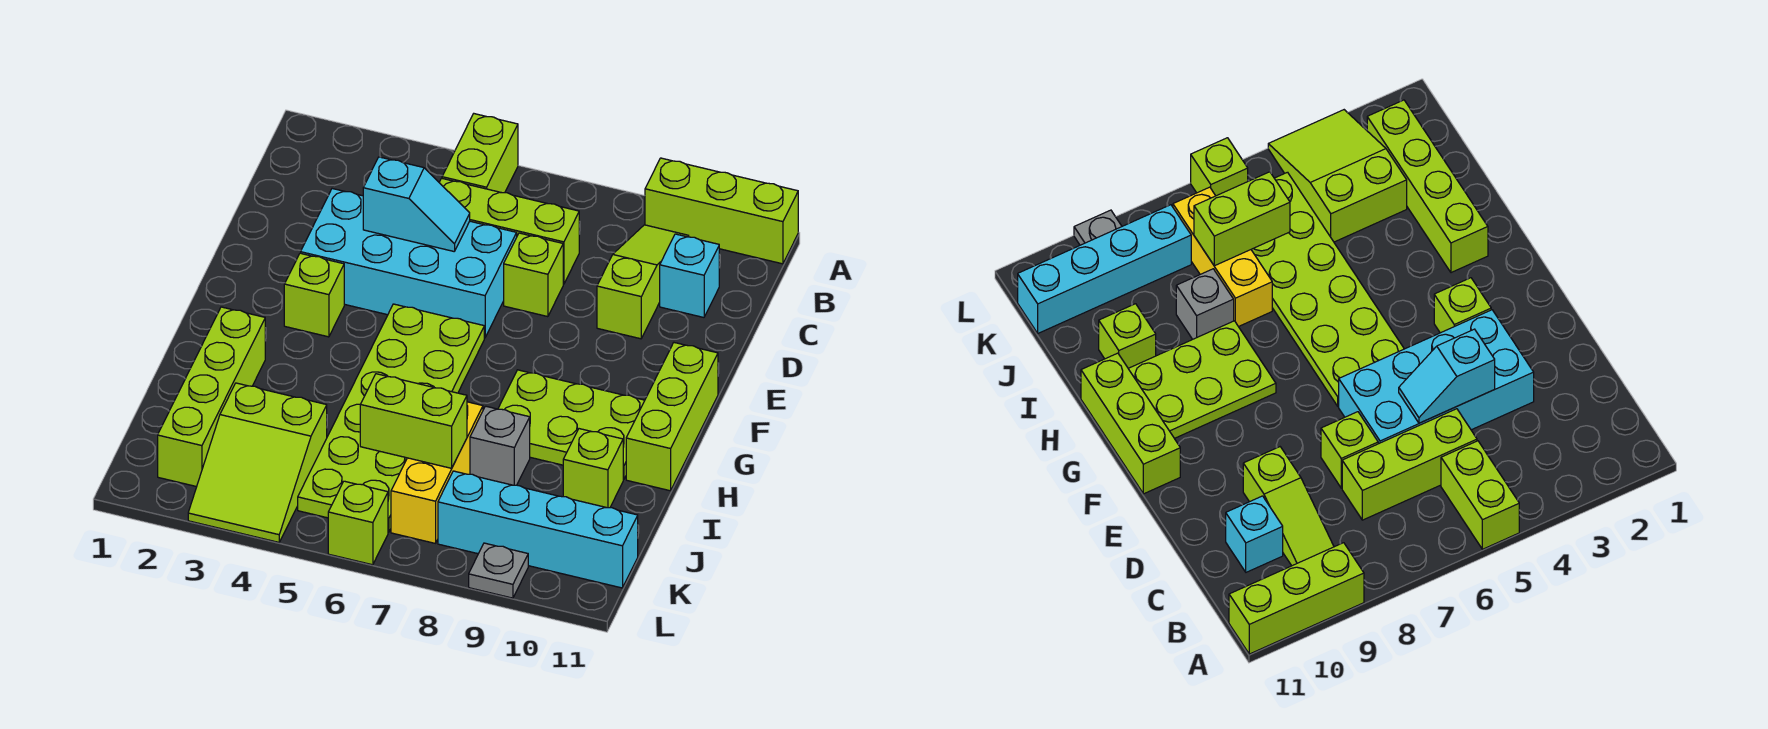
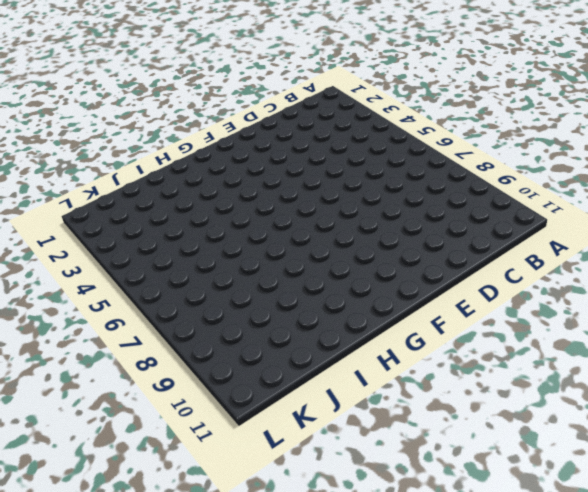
none -> lime 1x2 brick [442,114,518,193]
none -> lime 1x3 brick [645,158,798,264]
none -> lime 1x3 slope [597,225,689,339]

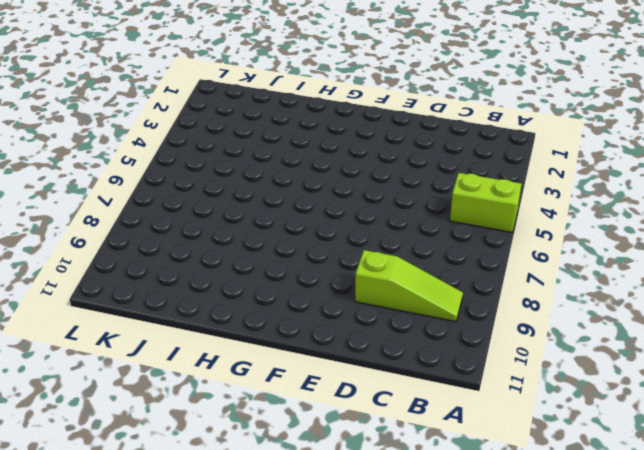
none -> lime 1x3 brick [645,158,798,264]
none -> lime 1x3 brick [439,178,579,284]
none -> cyan 1x1 brick [660,234,719,317]

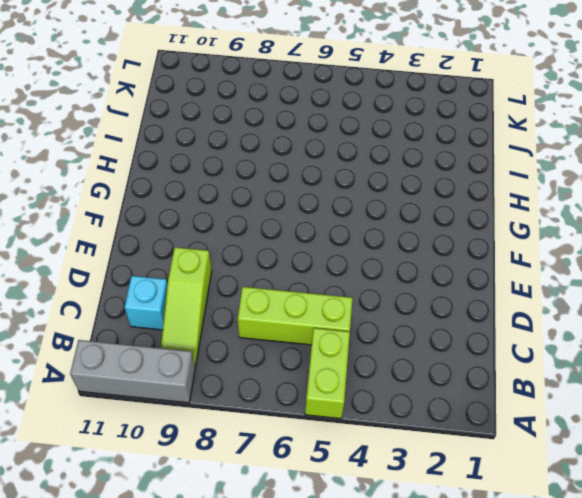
grey 1x3 brick [70,340,195,403] -> lime 1x3 brick [645,158,798,264]
none -> cyan 2x4 brick [301,189,517,338]
none -> lime 1x1 brick [504,233,563,317]
none -> lime 1x1 brick [284,253,344,337]

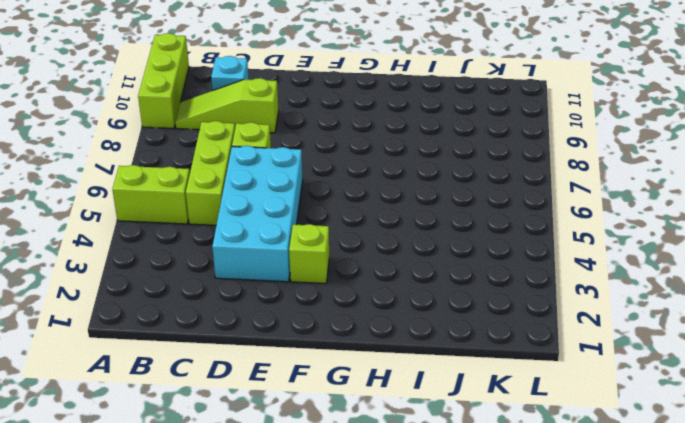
none -> lime 2x6 plate [298,304,484,532]
none -> lime 1x3 brick [626,343,718,491]
none -> lime 2x3 plate [498,370,645,480]

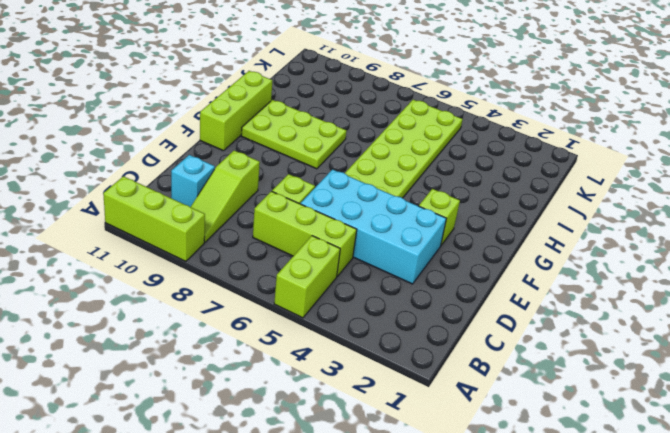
none -> lime 1x4 brick [158,307,265,487]
none -> yellow 1x3 brick [391,402,483,543]
none -> grey 1x1 brick [470,406,530,485]

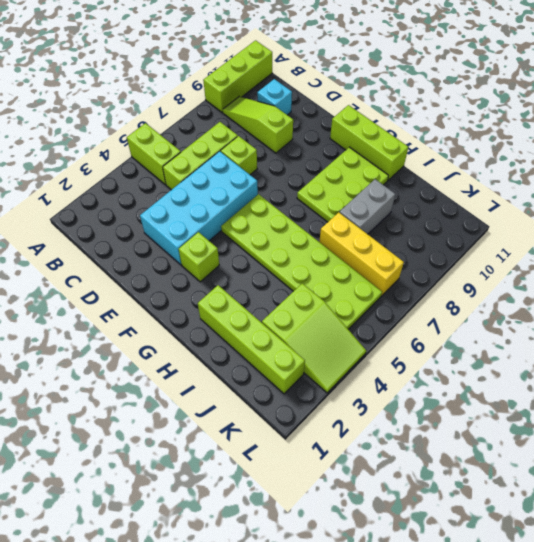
grey 1x2 brick [339,179,395,234] -> grey 1x1 brick [470,406,530,485]
none -> lime 1x1 brick [563,429,623,508]
none -> cyan 1x4 brick [438,471,638,588]
none -> lime 1x1 brick [328,481,388,565]

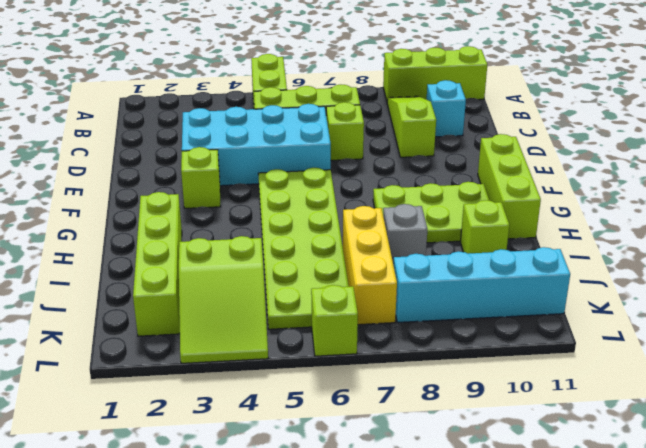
none -> grey 1x1 plate [469,543,528,598]
none -> cyan 1x2 slope [363,157,470,251]
none -> lime 1x2 brick [360,374,467,468]

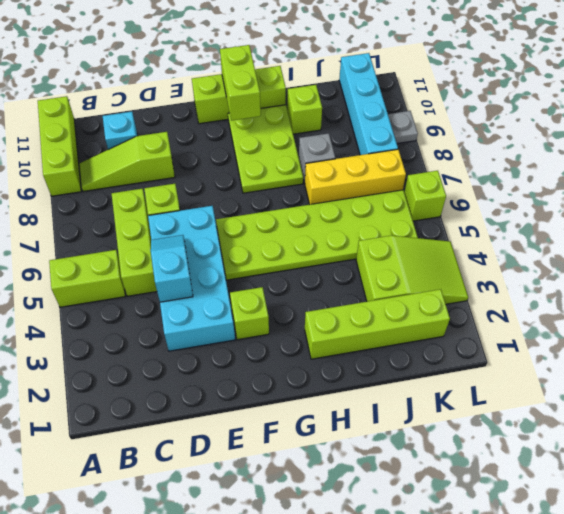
lime 1x2 brick [220,45,261,121] -> lime 1x2 brick moved to [360,374,467,468]

